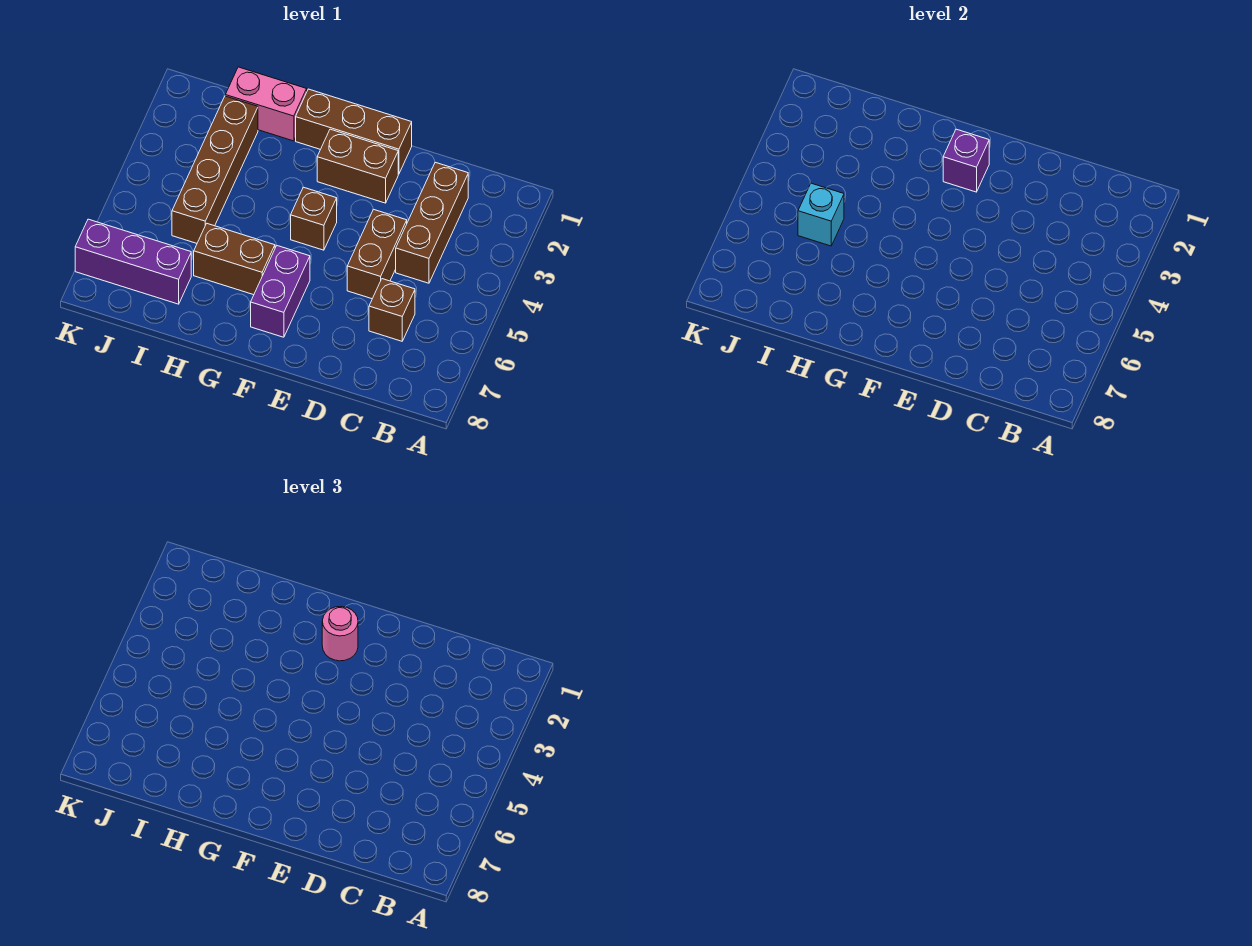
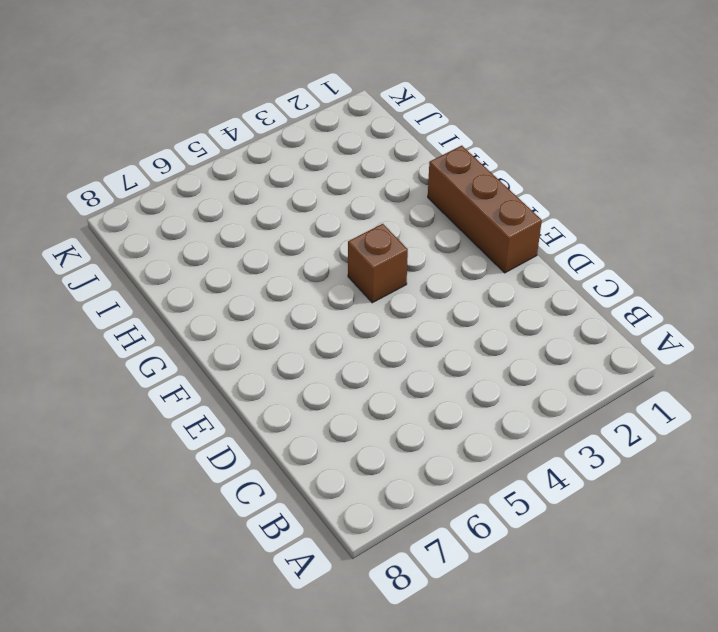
none -> brown 1x3 brick [396,162,468,283]
none -> brown 1x1 brick [369,279,415,341]
none -> brown 1x2 brick [347,209,407,299]

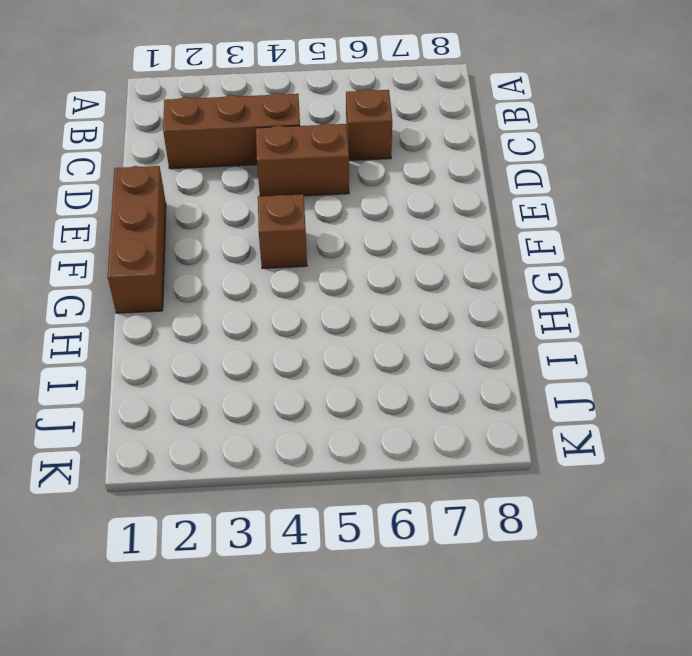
none -> brown 1x2 brick [317,129,398,203]
none -> purple 1x2 brick [251,246,310,337]
none -> brown 1x2 brick [194,224,275,295]

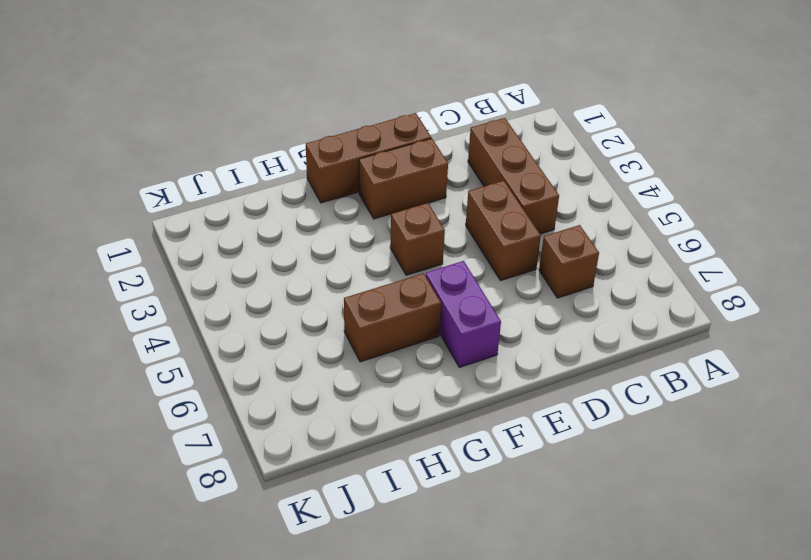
none -> pink 1x2 brick [225,67,307,141]
none -> brown 1x4 brick [172,96,258,243]
none -> purple 1x3 brick [75,219,191,304]

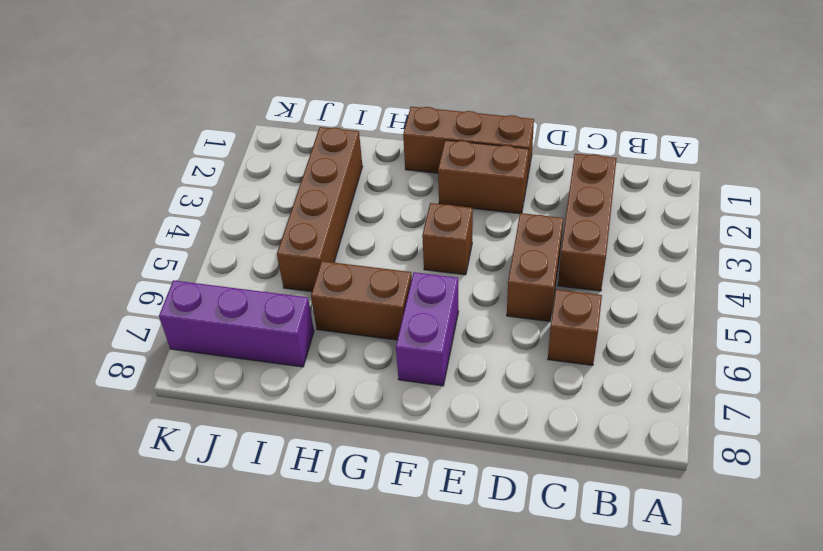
none -> pink 1x2 brick [225,67,307,141]
none -> purple 1x1 brick [943,129,989,192]
none -> cyan 1x1 brick [798,183,844,246]

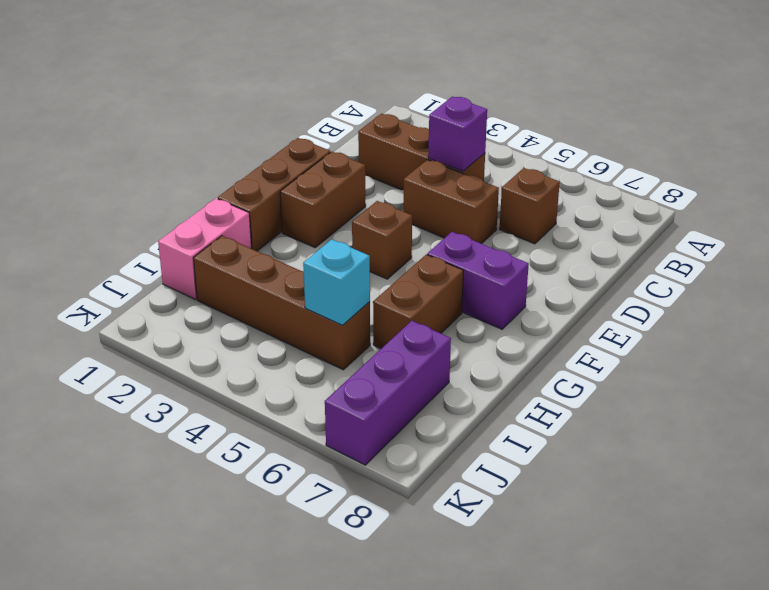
purple 1x1 brick [428,97,487,172] -> purple 1x1 brick moved to [943,129,989,192]
none -> pink 1x1 round brick [322,607,358,661]

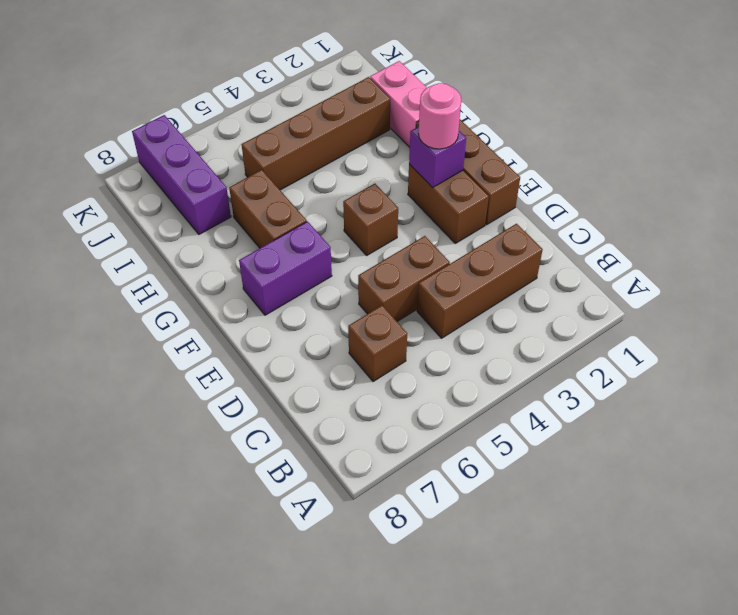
none -> cyan 1x1 brick [798,183,844,246]

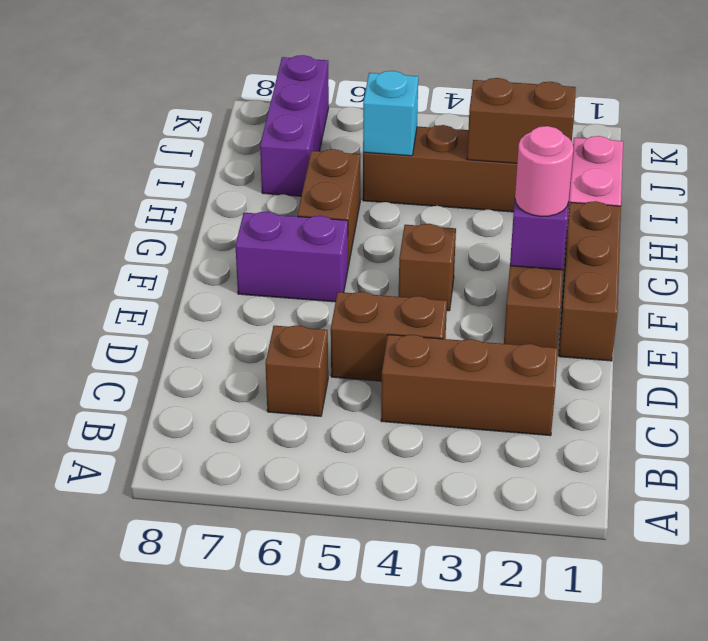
brown 1x2 brick [467,78,576,163] -> none

